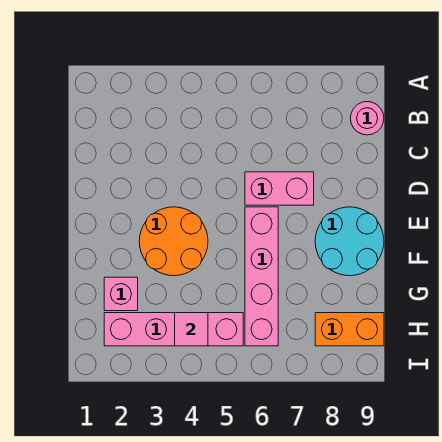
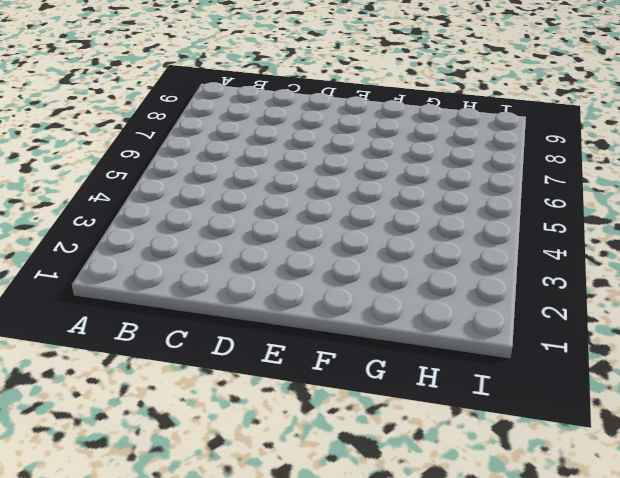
none -> pink 1x1 round brick [350,102,384,135]
none -> pink 1x2 brick [245,172,314,205]

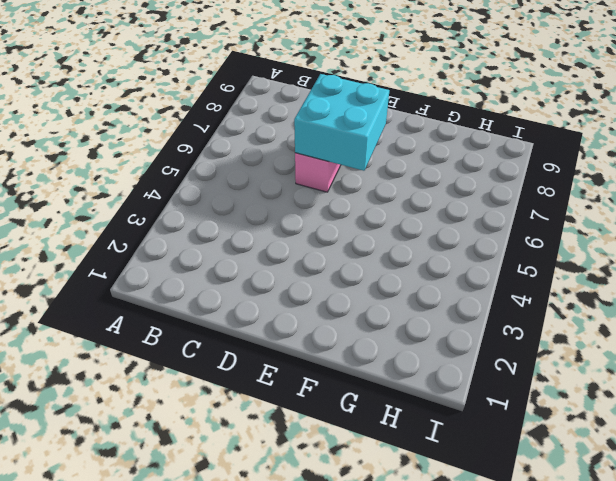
cyan 2x2 brick [294,74,389,171] -> none
none -> pink 1x1 round brick [350,102,384,135]
none -> orange 2x2 round brick [139,207,208,276]

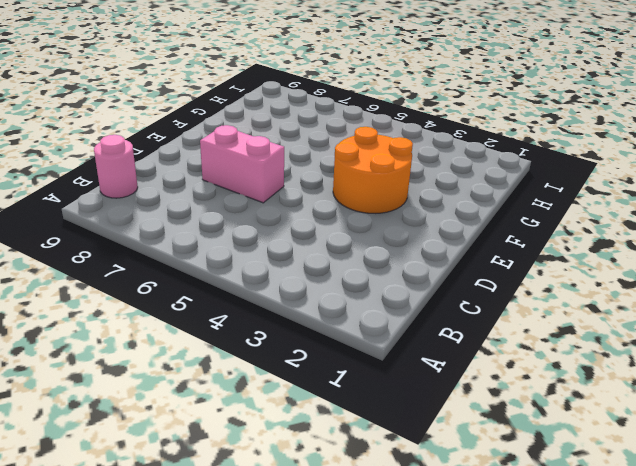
none -> pink 1x4 brick [245,207,278,346]
none -> cyan 2x2 round brick [315,207,384,276]

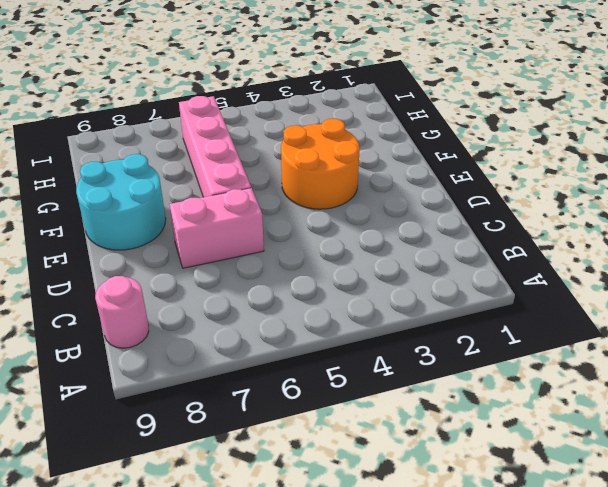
none -> pink 1x1 brick [104,277,138,311]
none -> pink 1x4 brick [104,313,243,346]

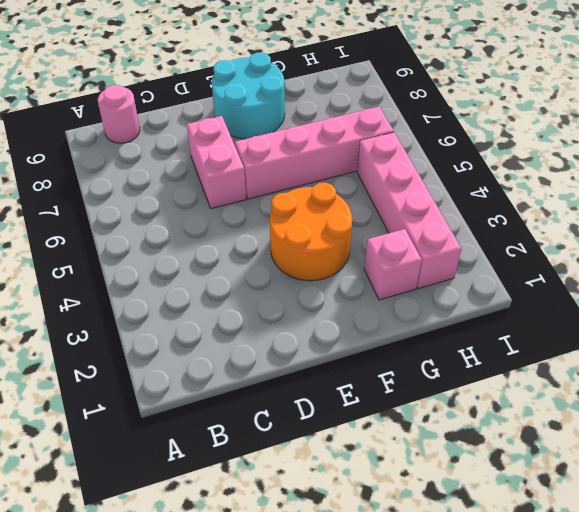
none -> orange 1x2 brick [315,313,384,346]
none -> pink 1x1 tile [175,313,208,346]

